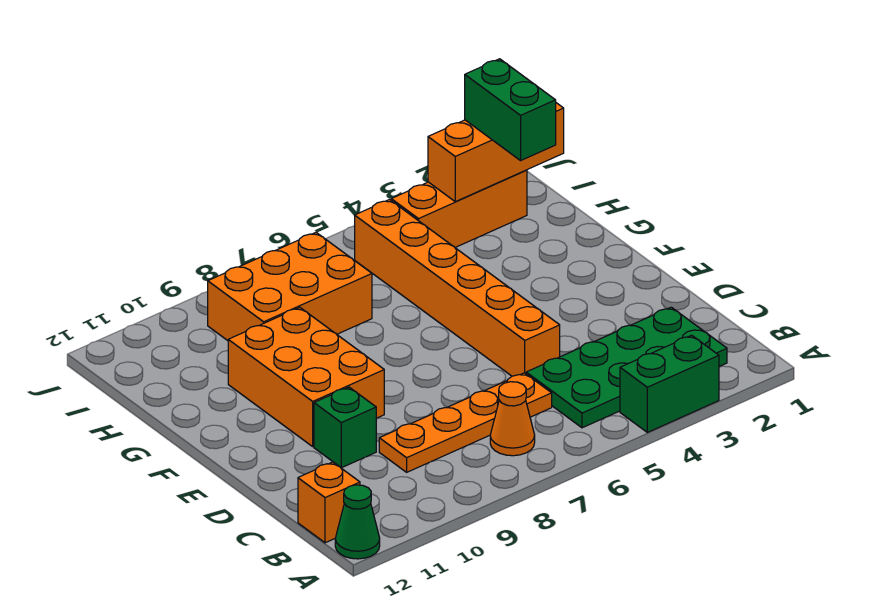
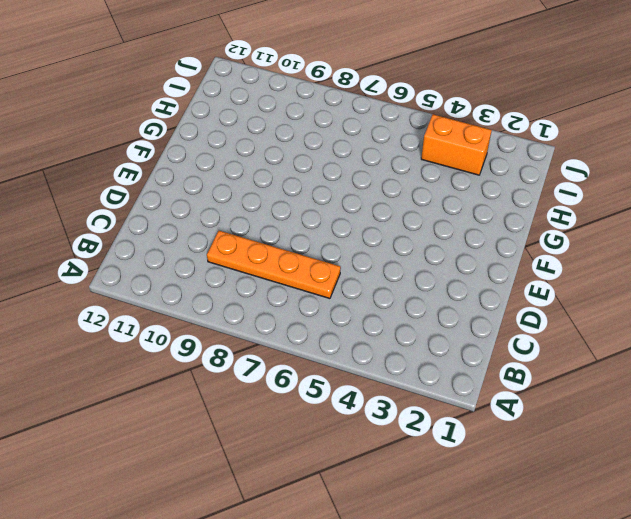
orange 1x2 brick [421,114,492,175] -> orange 1x3 brick [391,170,527,247]
none -> green 1x2 brick [620,335,719,432]
none -> green 1x1 cone [335,485,380,559]
none -> green 2x4 plate [526,307,727,428]

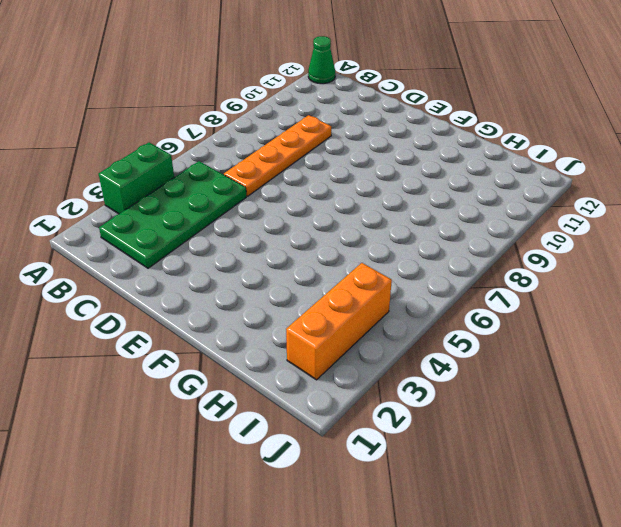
none -> orange 1x1 cone [490,382,535,456]
none -> orange 1x1 brick [298,462,360,543]
none -> orange 1x6 brick [355,200,560,376]

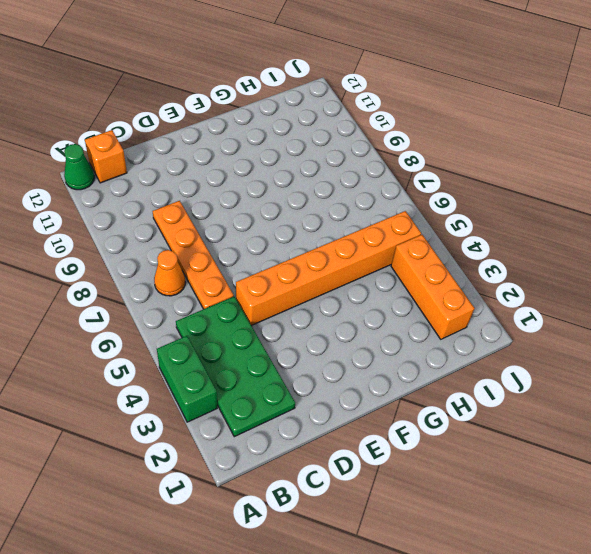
none -> green 1x1 brick [314,387,376,468]
none -> orange 2x3 brick [228,307,384,446]
none -> orange 2x3 brick [207,233,372,341]

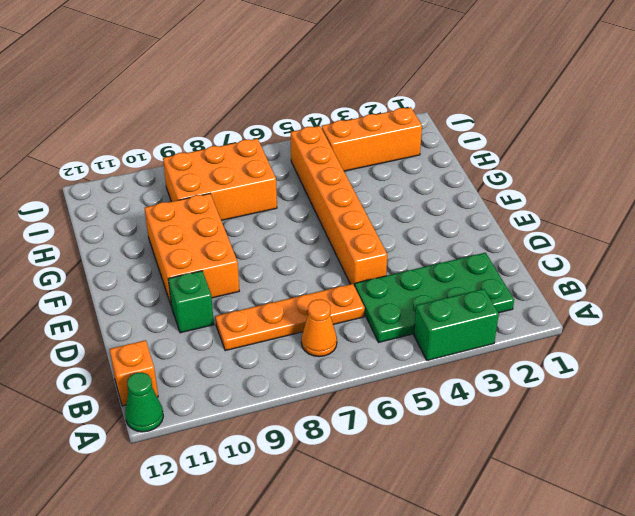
none -> orange 1x3 brick [428,103,564,202]
none -> green 1x2 brick [465,59,556,160]

